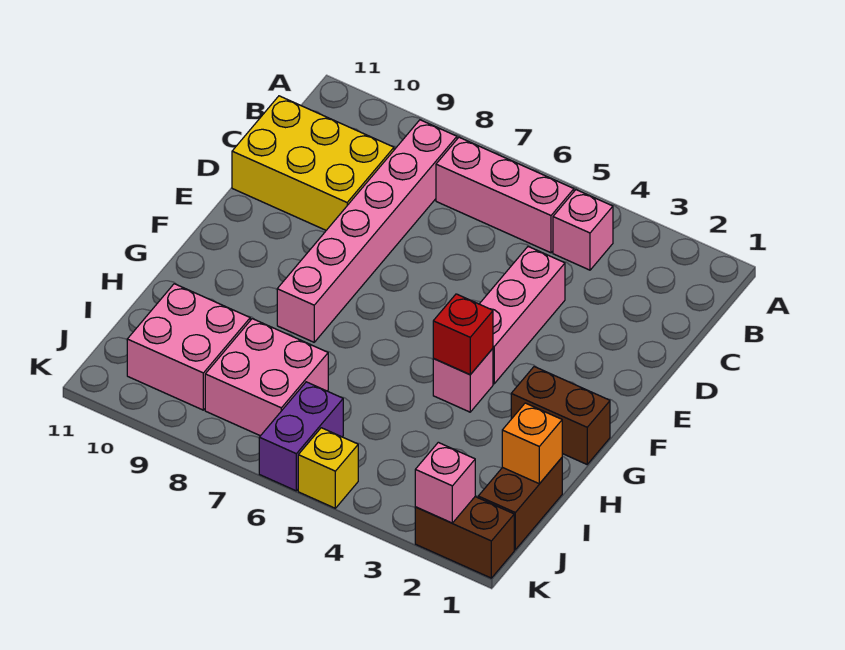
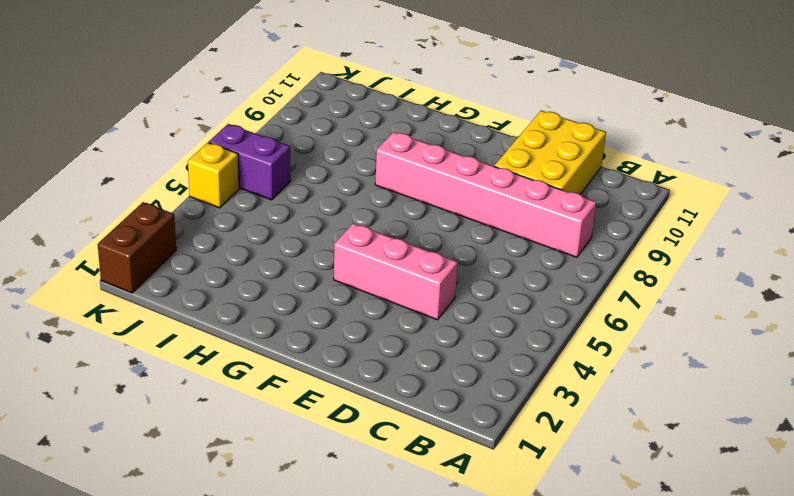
none -> pink 1x1 brick [553,190,613,270]
none -> pink 1x3 brick [436,137,574,253]
none -> brown 1x2 brick [511,367,610,464]

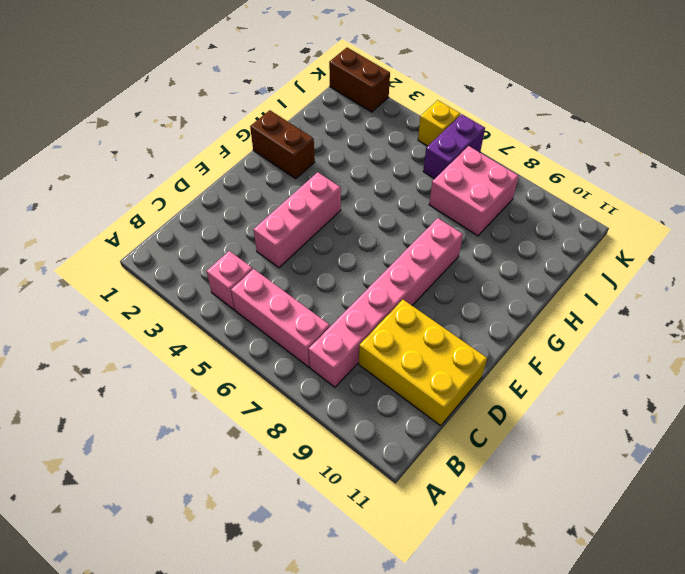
none -> pink 1x1 brick [433,349,493,412]
none -> brown 1x2 brick [478,458,562,550]
none -> pink 2x2 brick [127,284,250,410]

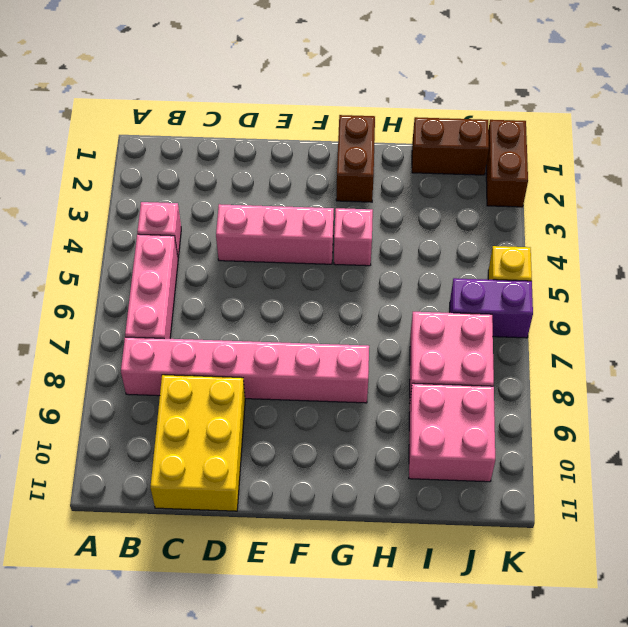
none -> red 1x1 brick [433,294,493,375]
none -> orange 1x1 brick [502,403,562,484]
none -> pink 1x1 brick [415,442,475,523]

